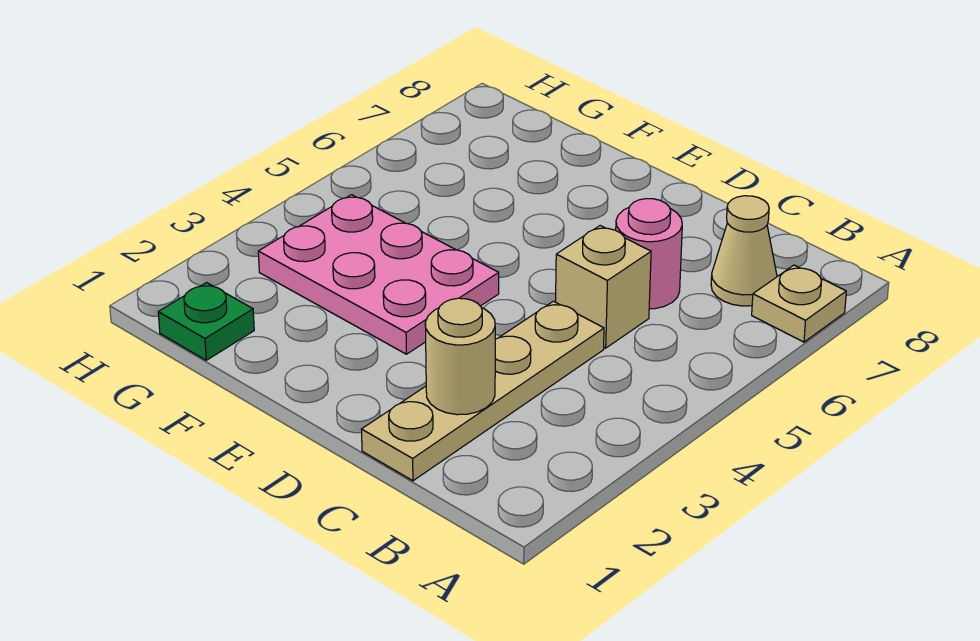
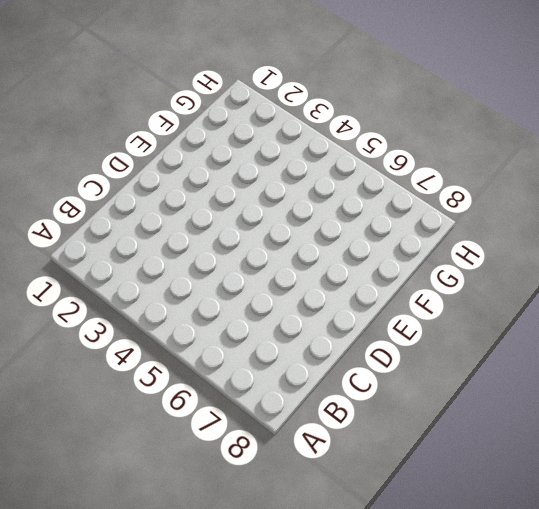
none -> tan 1x1 plate [752,265,846,342]
none -> tan 1x1 cone [711,196,777,306]

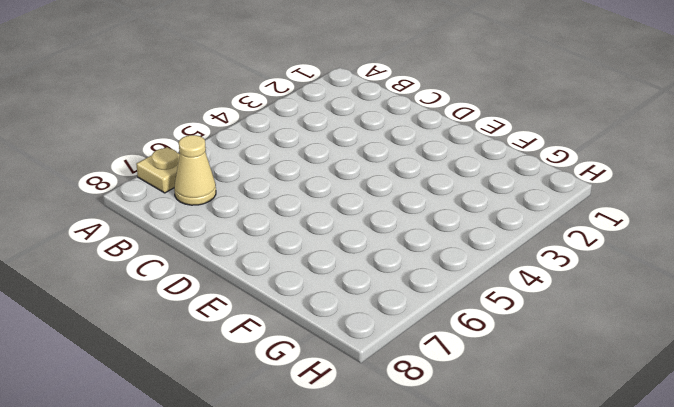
none -> tan 1x4 plate [361,301,604,481]
none -> tan 1x1 brick [556,226,651,348]

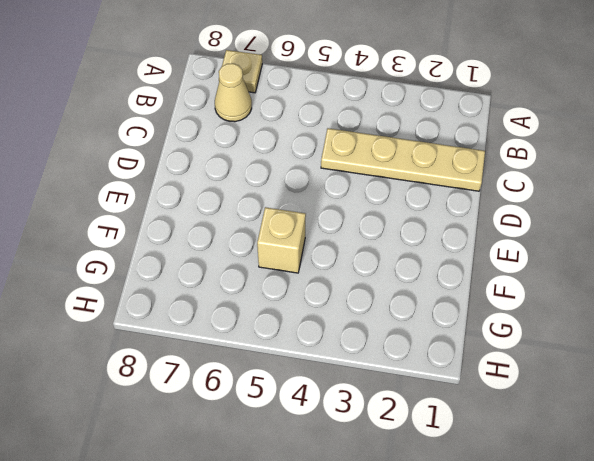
tan 1x1 brick [257,207,306,273] -> tan 1x1 brick moved to [556,226,651,348]
none -> pink 1x1 round brick [616,199,682,309]
none -> pink 2x3 plate [258,195,499,354]

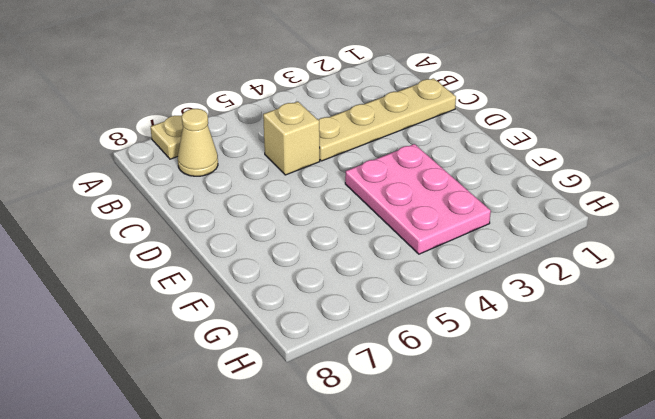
none -> pink 1x1 round brick [616,199,682,309]
none -> green 1x1 plate [158,283,254,360]

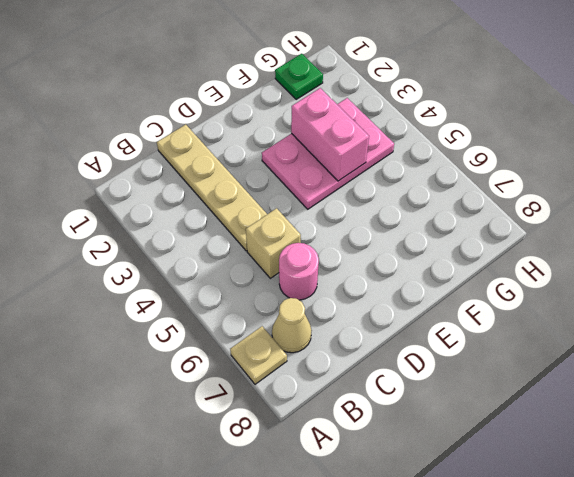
pink 1x2 brick [291,88,369,181] -> none
none -> tan 1x1 round brick [425,298,495,415]

